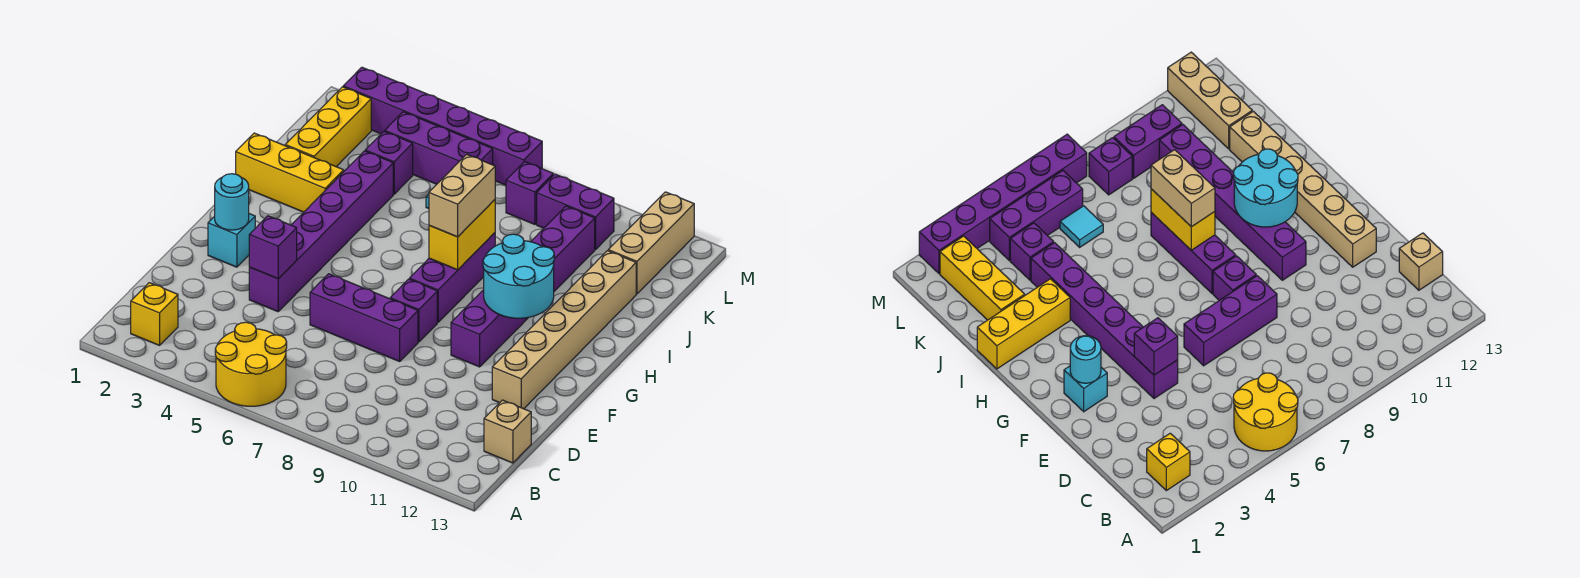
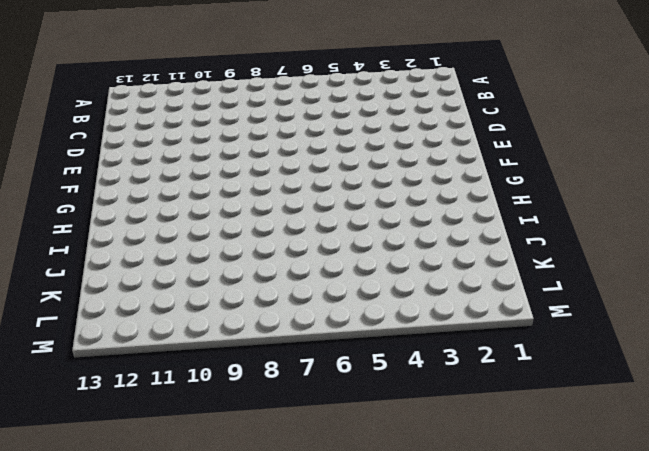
none -> yellow 2x2 round brick [215,322,287,406]
none -> yellow 1x1 brick [131,283,178,345]
none -> tan 1x1 brick [484,400,531,463]

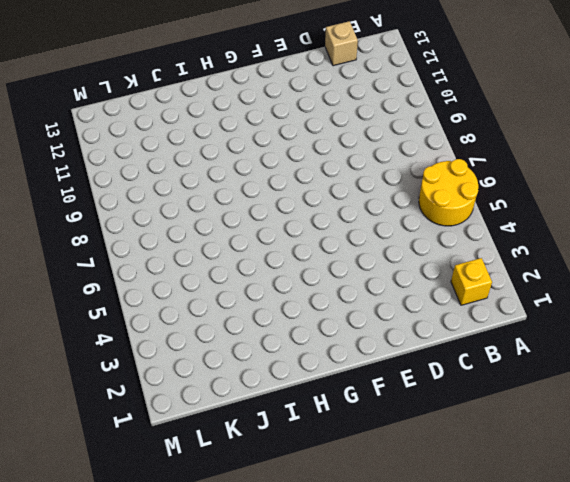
none -> purple 1x6 brick [249,151,393,312]
none -> purple 1x3 brick [310,274,418,361]
none -> tan 1x6 brick [492,251,636,409]

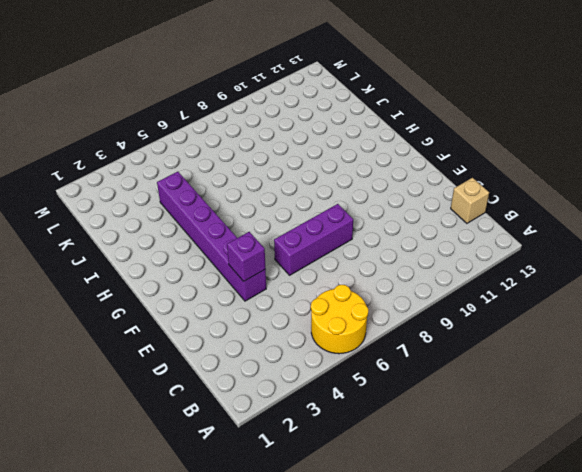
none -> yellow 1x1 brick [131,283,178,345]
none -> tan 1x6 brick [492,251,636,409]
none -> cyan 1x1 brick [208,214,255,267]

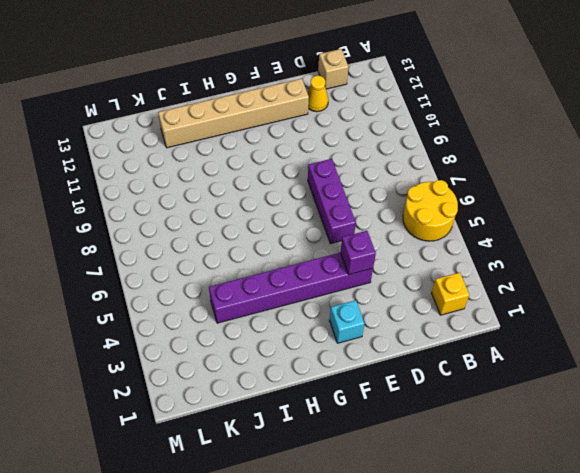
yellow 1x1 cone [307,76,328,112] -> none
none -> purple 1x1 brick [390,279,437,342]
none -> purple 1x6 brick [451,206,595,367]
none -> purple 1x3 brick [410,233,495,322]

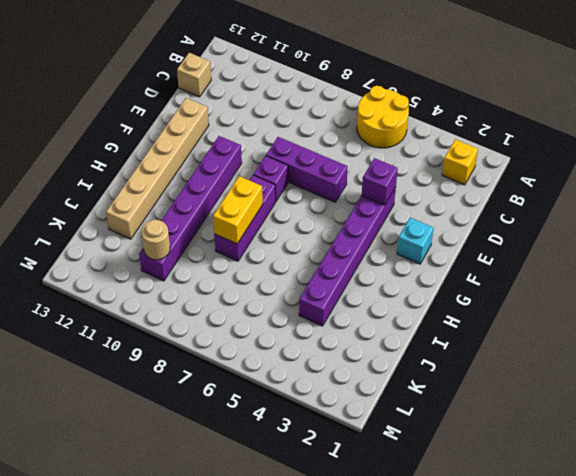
tan 1x1 round brick [141,220,170,260] -> none
none -> yellow 1x3 brick [236,133,344,212]
none -> yellow 1x3 brick [285,87,371,167]
none -> purple 1x1 brick [365,131,413,194]

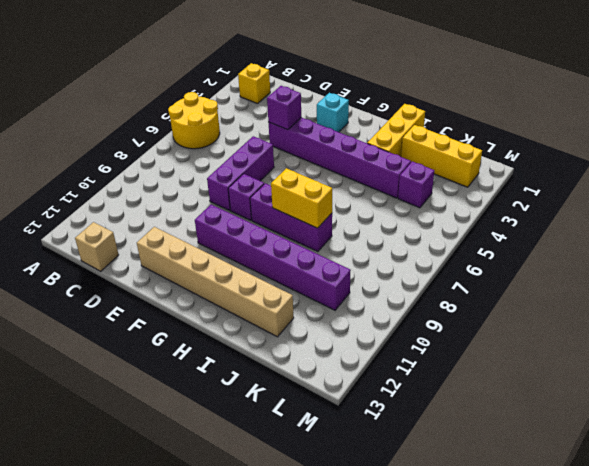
none -> cyan 1x1 tile [1060,206,1103,247]
none -> tan 1x3 brick [608,192,694,294]
none -> purple 1x3 brick [385,112,493,184]

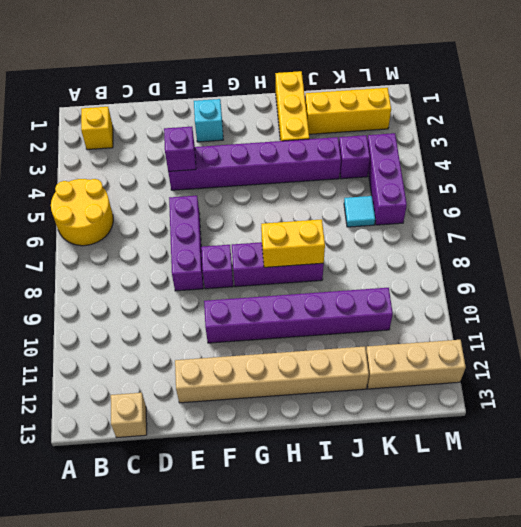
none -> purple 1x1 brick [506,162,553,224]
none -> purple 1x2 brick [537,174,614,249]
none -> purple 1x6 brick [343,67,542,185]

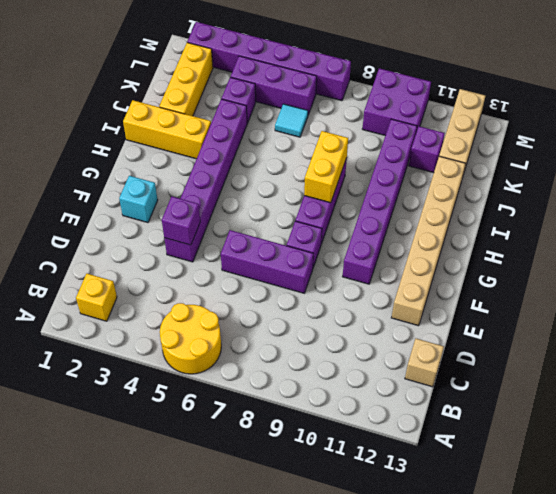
purple 1x1 brick [409,126,445,173] -> purple 1x1 brick moved to [506,162,553,224]
purple 2x2 brick [362,68,431,136] -> purple 1x2 brick [537,174,614,249]
none -> cyan 1x1 round brick [215,174,249,230]
none -> cyan 2x2 round brick [483,234,554,318]
none -> tan 1x2 brick [429,154,495,237]

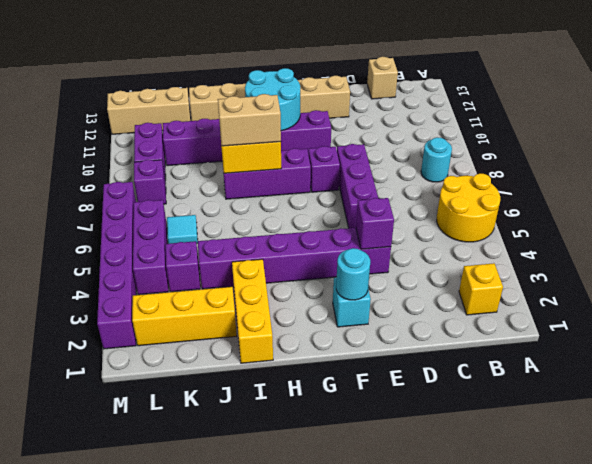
cyan 1x1 round brick [421,137,452,182] -> none

